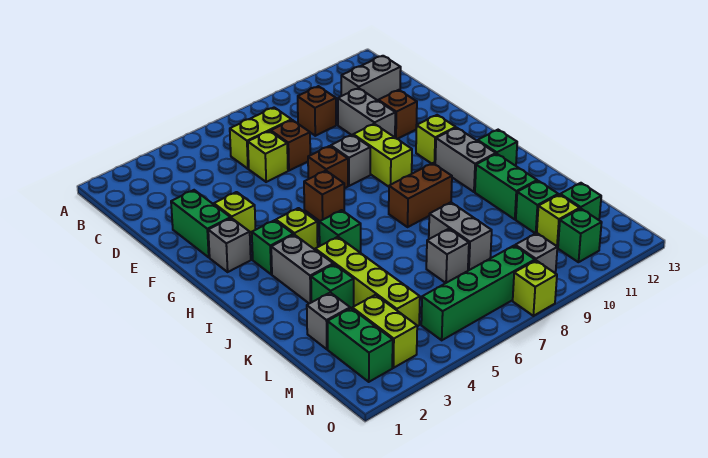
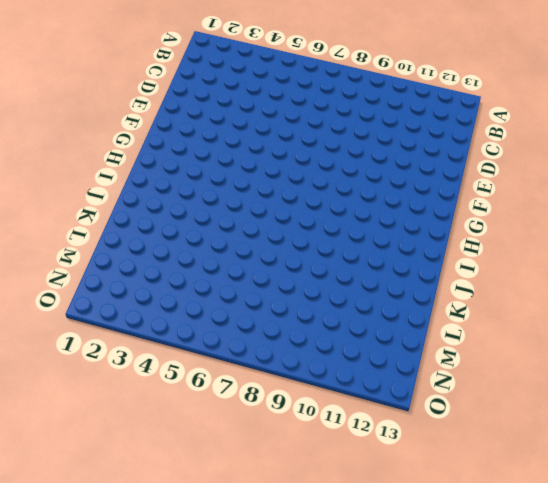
none -> lime 1x2 brick [230,108,291,169]
none -> brown 1x1 brick [298,86,336,136]
none -> grey 1x2 brick [341,56,401,100]
none -> lime 1x1 brick [248,131,288,182]

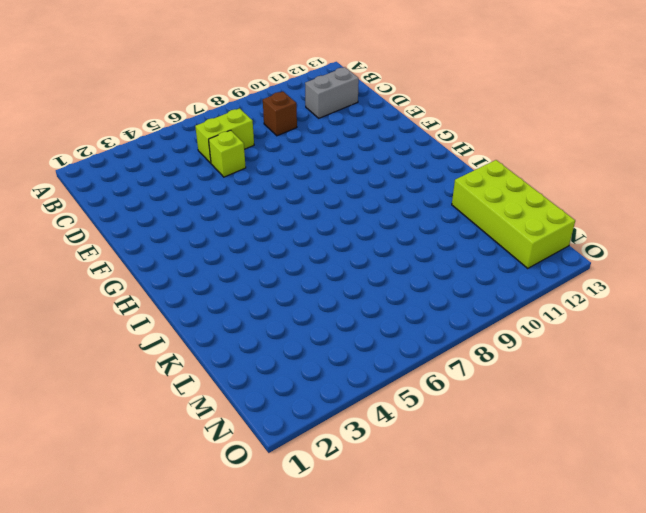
lime 2x4 brick [452,160,575,268] -> green 1x1 brick [560,183,601,220]
none -> brown 1x1 brick [271,120,310,171]
none -> grey 1x2 brick [338,88,395,137]
none -> green 1x2 brick [171,190,231,257]
none -> brown 1x1 brick [378,90,417,139]

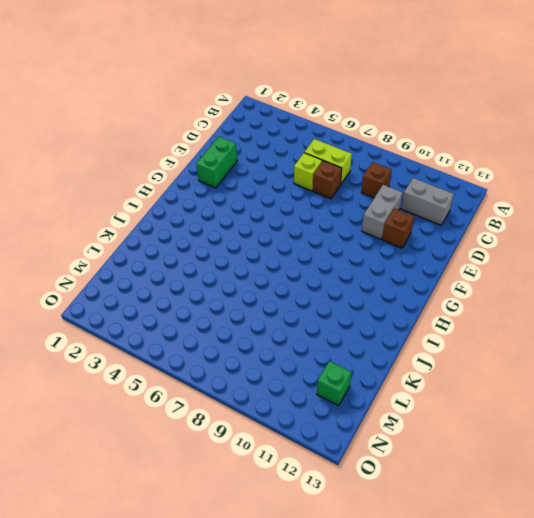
none -> lime 1x1 brick [214,192,256,236]
none -> brown 1x1 brick [308,146,348,188]
none -> grey 1x1 brick [331,135,370,186]
none -> lime 1x2 brick [353,124,412,187]

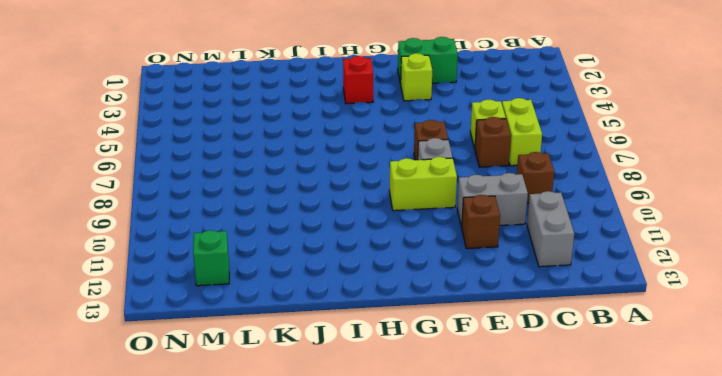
red 1x1 brick [343,56,373,104] -> green 1x1 brick [252,220,293,274]
none -> grey 1x1 brick [208,218,251,272]
none -> brown 1x1 brick [304,171,344,221]
none -> lime 1x1 brick [416,115,456,164]
none -> lime 1x1 brick [276,208,318,249]

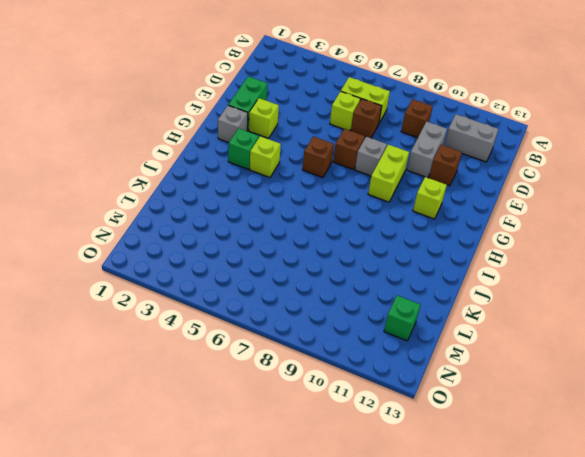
none -> grey 1x2 brick [435,128,496,192]
none -> grey 1x2 brick [271,235,333,304]
none -> green 1x1 brick [319,210,361,252]
none -> brown 1x2 brick [389,163,452,227]

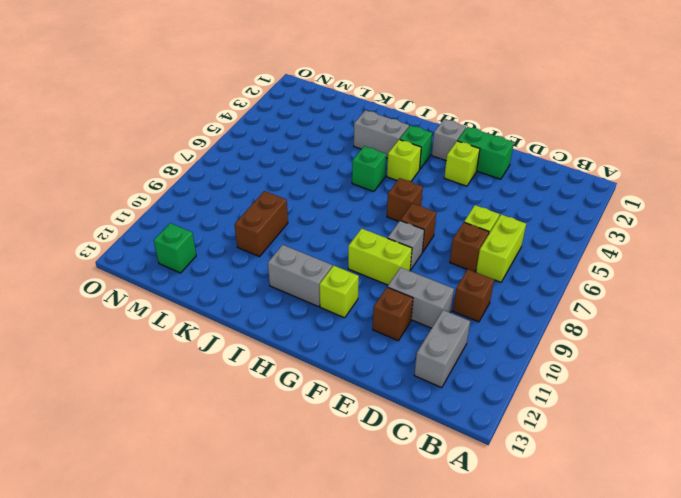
brown 1x2 brick [234,191,288,257] -> brown 1x2 brick moved to [389,163,452,227]
none -> green 1x1 brick [478,130,517,166]
none -> lime 1x4 brick [315,237,420,326]
none -> green 1x2 brick [475,154,537,219]
none -> green 1x1 brick [311,264,354,308]

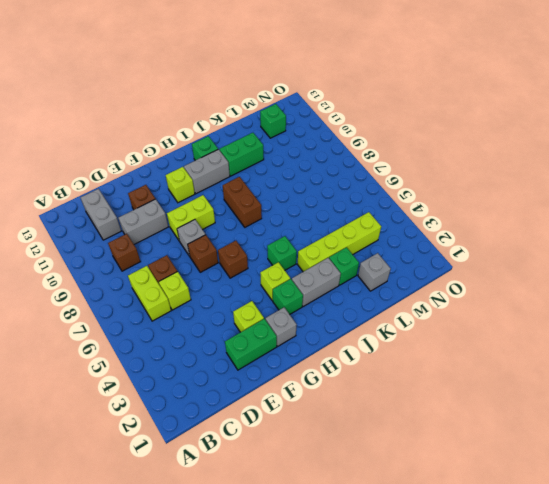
none -> grey 1x2 brick [429,202,492,270]
none -> grey 1x1 brick [426,229,469,283]
none -> green 1x1 brick [516,181,558,233]
none -> green 1x2 brick [327,308,393,382]

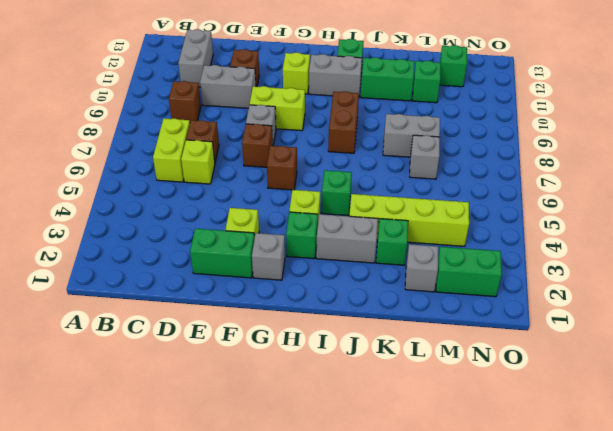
none -> lime 1x2 brick [352,295,417,368]
none -> lime 1x1 brick [537,195,580,248]
none -> green 1x4 brick [421,246,535,340]
none -> grey 1x1 brick [515,233,557,273]

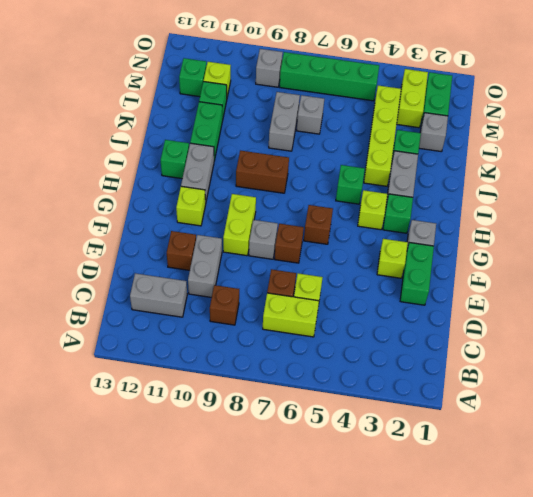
none -> green 1x1 brick [558,209,602,262]
none -> lime 1x1 brick [513,260,557,316]

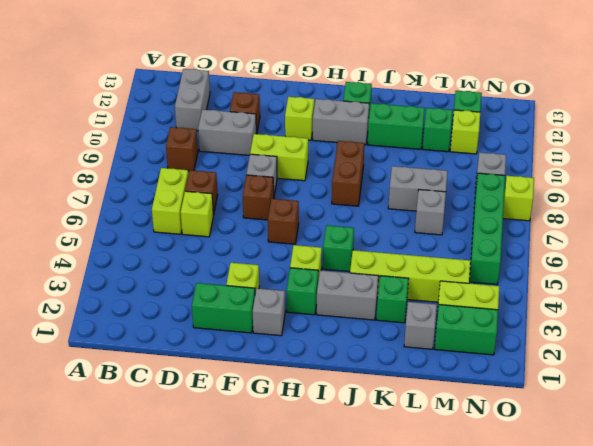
none -> green 1x1 brick [558,209,602,262]

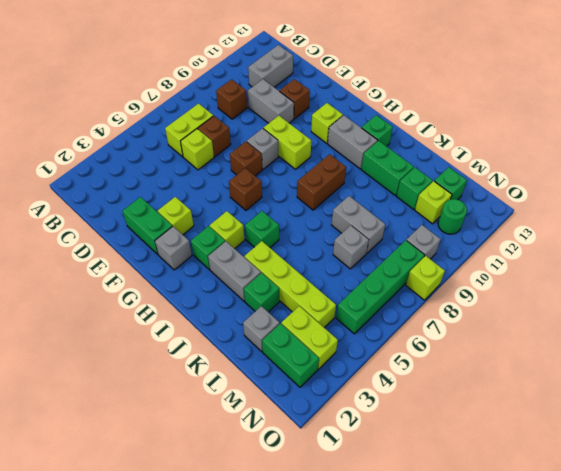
green 1x1 round brick [438,199,467,234] -> green 1x1 brick [558,209,602,262]

